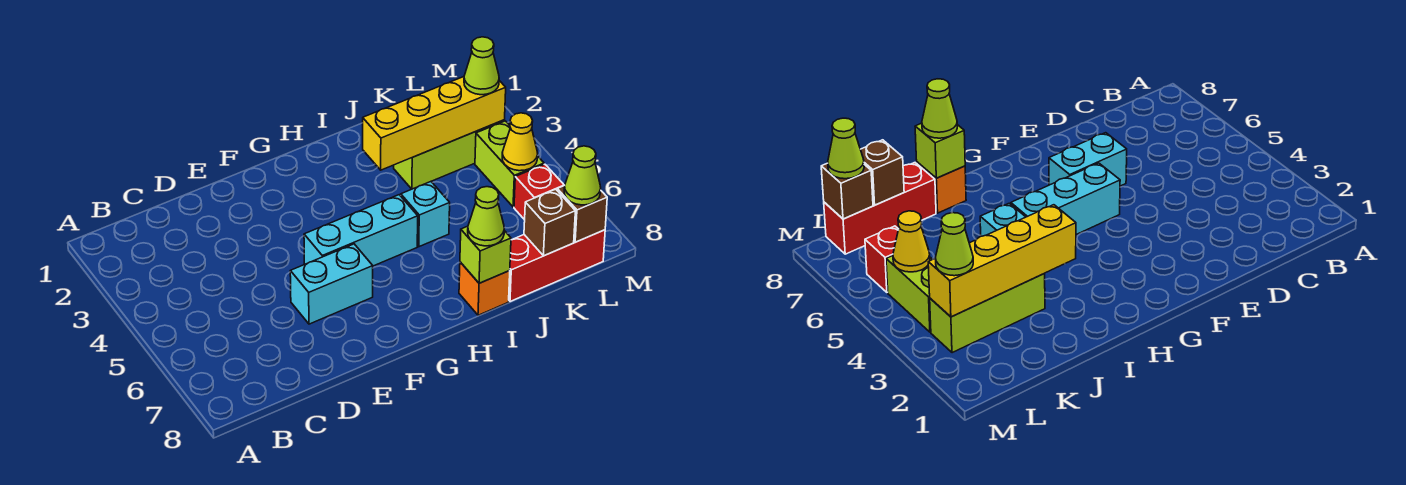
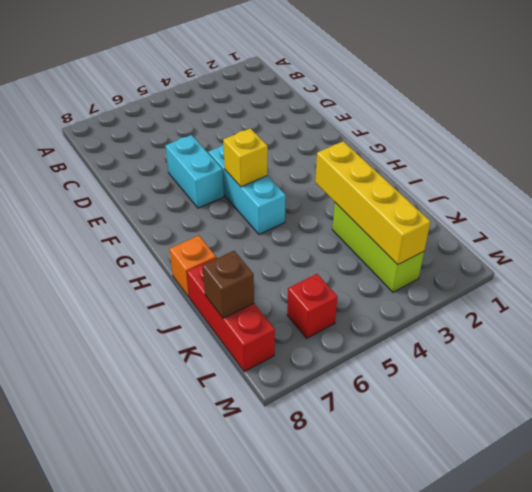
yellow 1x1 brick [223,128,268,187] -> none
none -> cyan 1x1 brick [401,182,450,247]
none -> lime 1x2 brick [475,121,544,207]
none -> lime 1x1 brick [460,226,511,283]

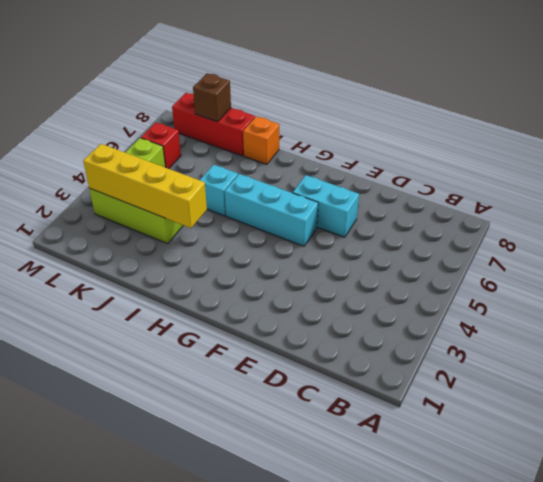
none -> lime 1x1 brick [460,226,511,283]
none -> yellow 1x1 cone [502,113,538,171]
none -> brown 1x1 brick [557,185,607,242]

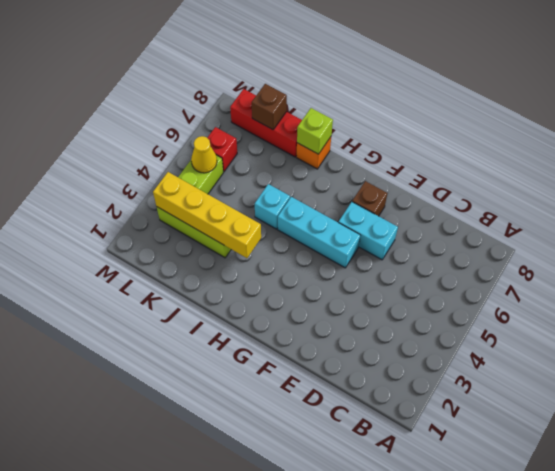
brown 1x1 brick [352,181,387,216] -> brown 1x1 brick moved to [557,185,607,242]
none -> lime 1x1 cone [468,187,504,246]
none -> lime 1x1 cone [464,37,499,95]
none -> lime 1x1 cone [564,146,601,205]

